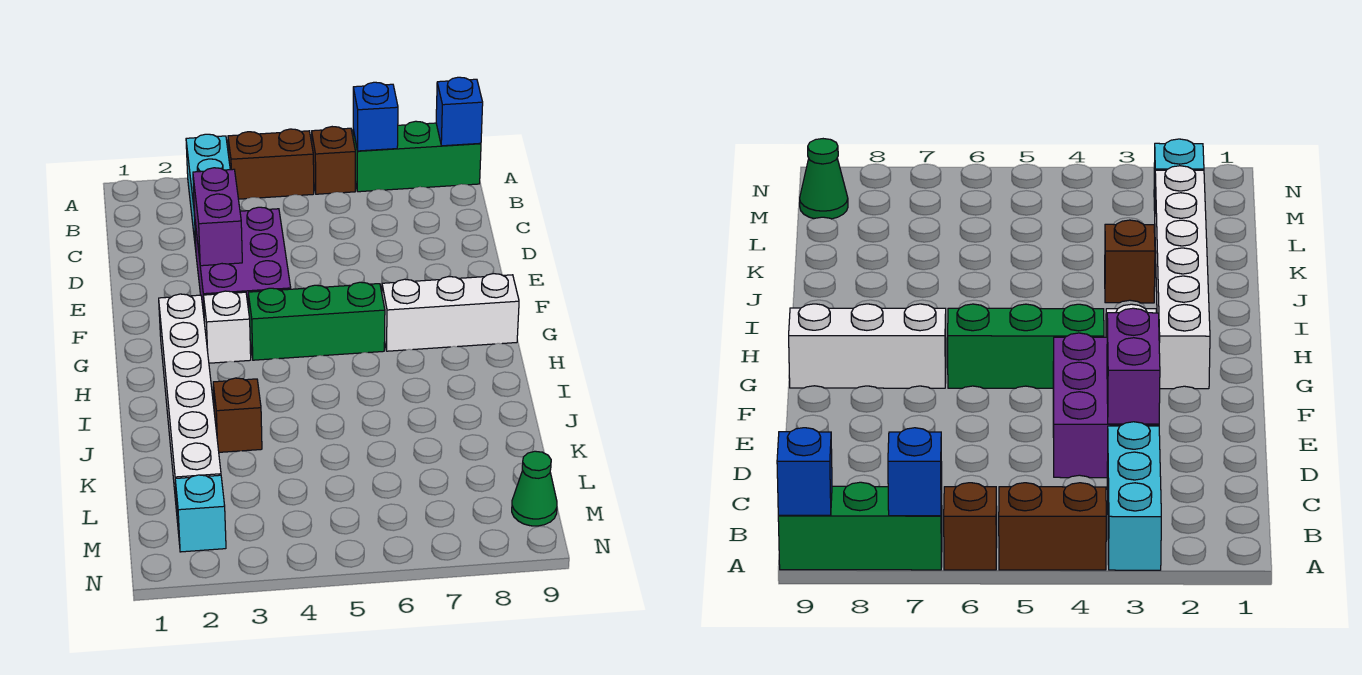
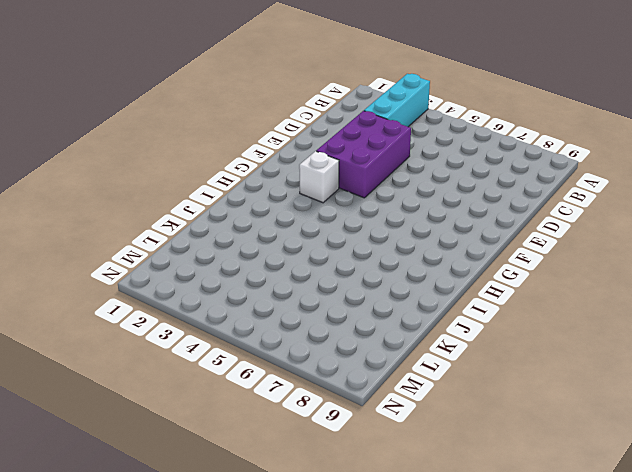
none -> brown 1x2 brick [228,129,314,199]
none -> brown 1x1 brick [312,127,355,194]
none -> green 1x3 brick [353,121,481,192]

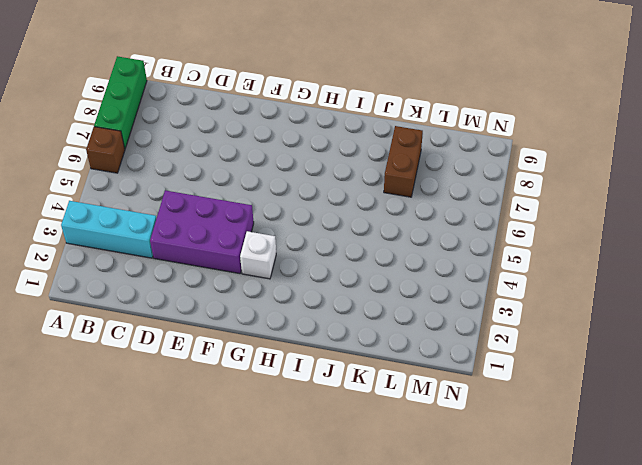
brown 1x2 brick [384,126,423,197] -> brown 1x2 brick moved to [228,129,314,199]
none -> white 1x6 brick [159,294,221,512]
none -> green 1x3 brick [248,282,385,360]
none -> white 1x3 brick [382,274,519,351]

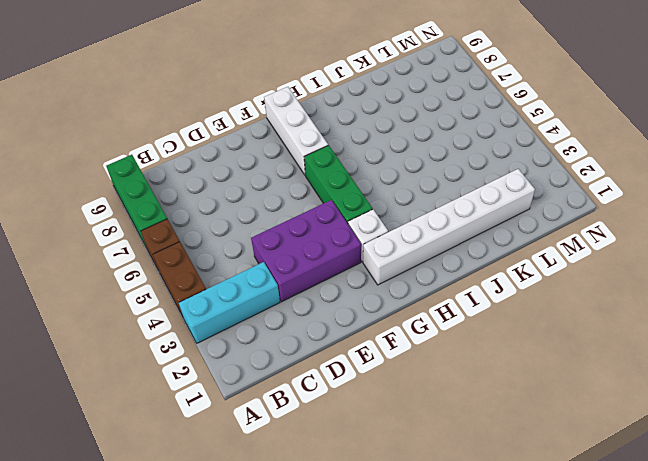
none -> brown 1x1 brick [213,378,262,452]
none -> cyan 1x1 brick [175,475,226,552]
none -> green 1x1 cone [512,451,557,526]

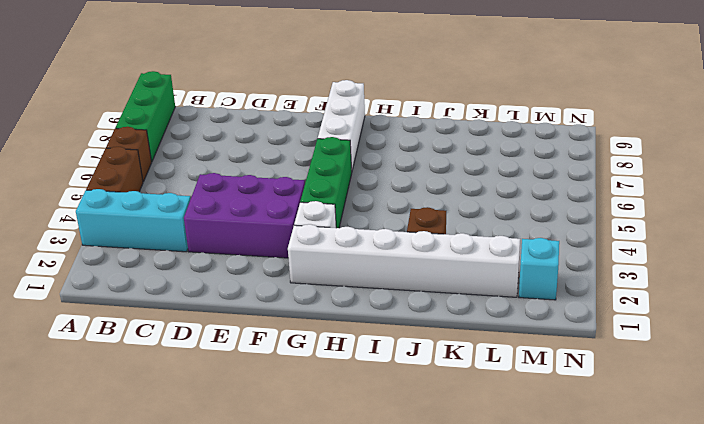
none -> green 1x1 cone [512,451,557,526]
none -> blue 1x1 brick [353,82,398,151]
none -> blue 1x1 brick [436,77,483,146]

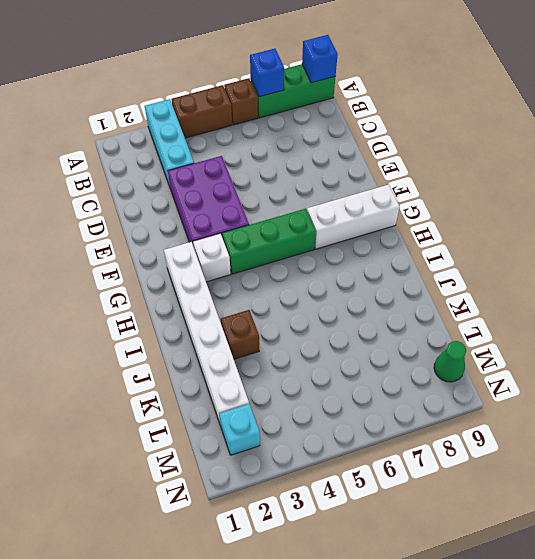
none -> purple 1x2 brick [193,168,242,266]

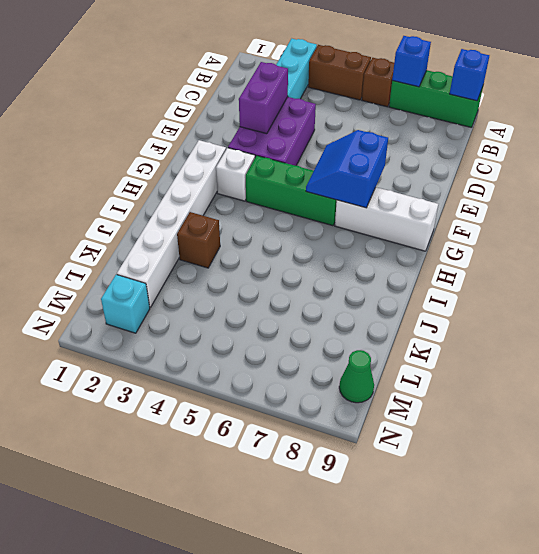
blue 2x2 slope [306,130,388,208] -> none

